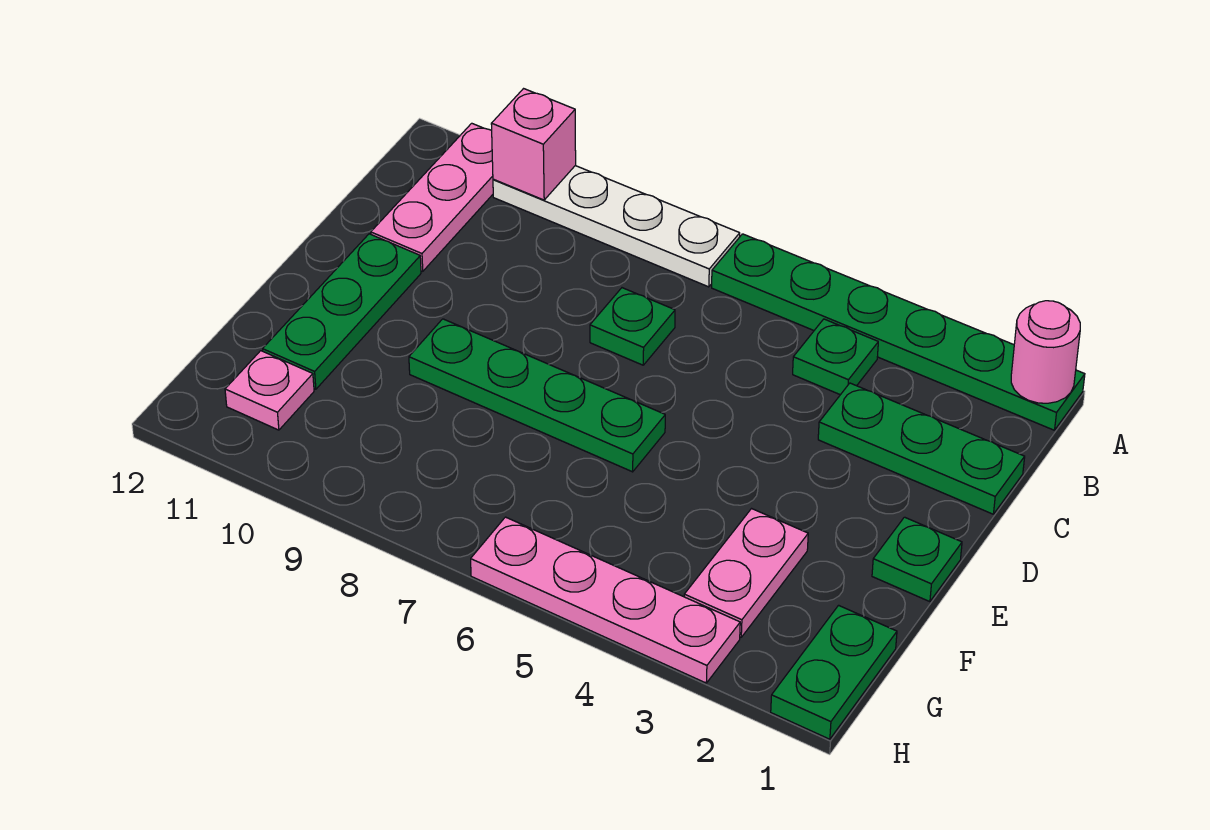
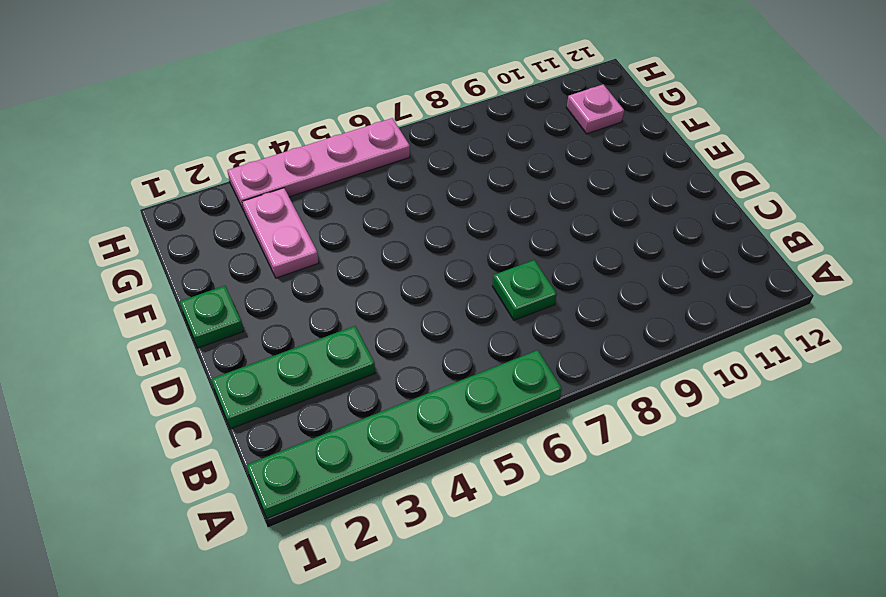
none -> white 1x4 plate [493,166,740,287]
none -> pink 1x3 plate [371,123,493,271]
none -> green 1x1 plate [793,319,878,395]

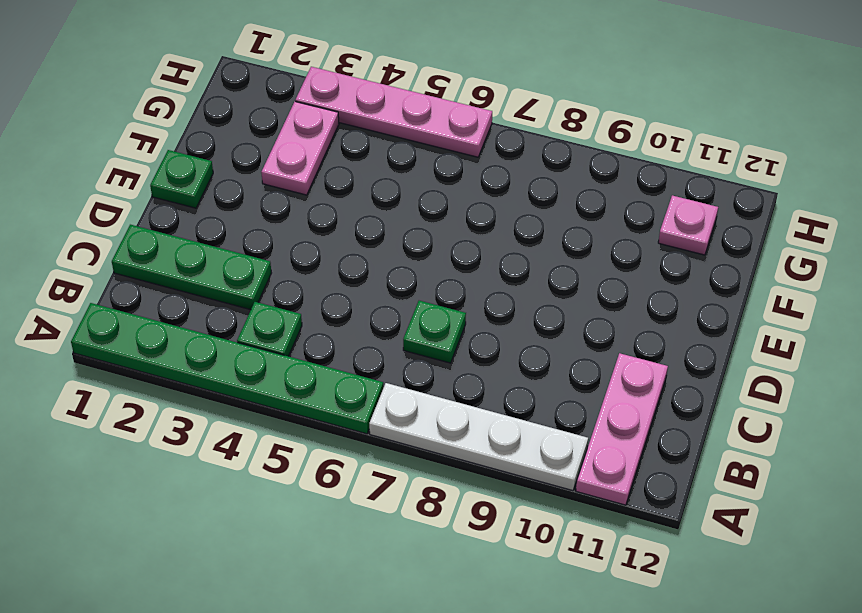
none -> green 1x3 plate [263,234,421,389]
none -> green 1x4 plate [409,319,665,472]
none -> green 1x2 plate [771,605,897,739]

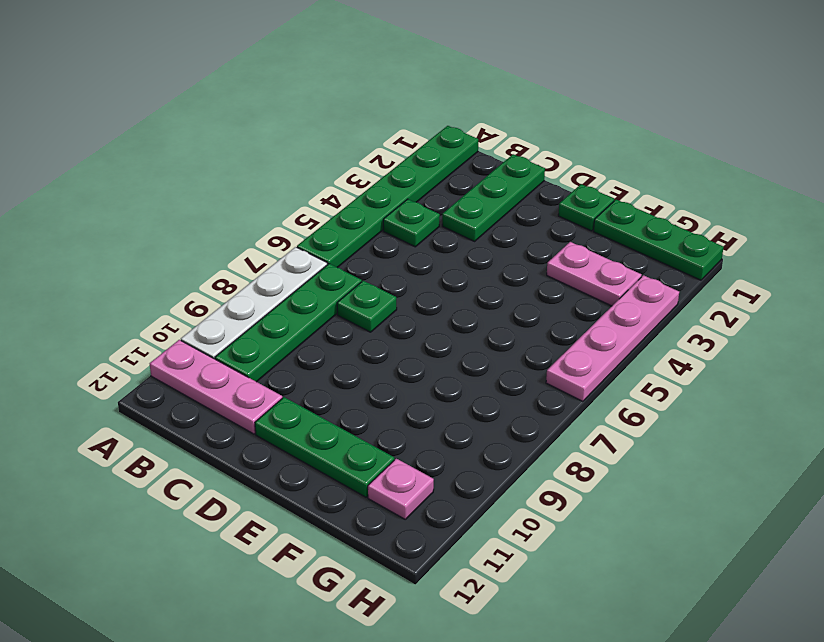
green 1x4 plate [215,264,362,382] -> green 1x4 plate moved to [409,319,665,472]
green 1x3 plate [593,200,724,280] -> green 1x2 plate [771,605,897,739]
none -> pink 1x1 round brick [1011,301,1080,403]
none -> pink 1x1 brick [491,89,576,200]

